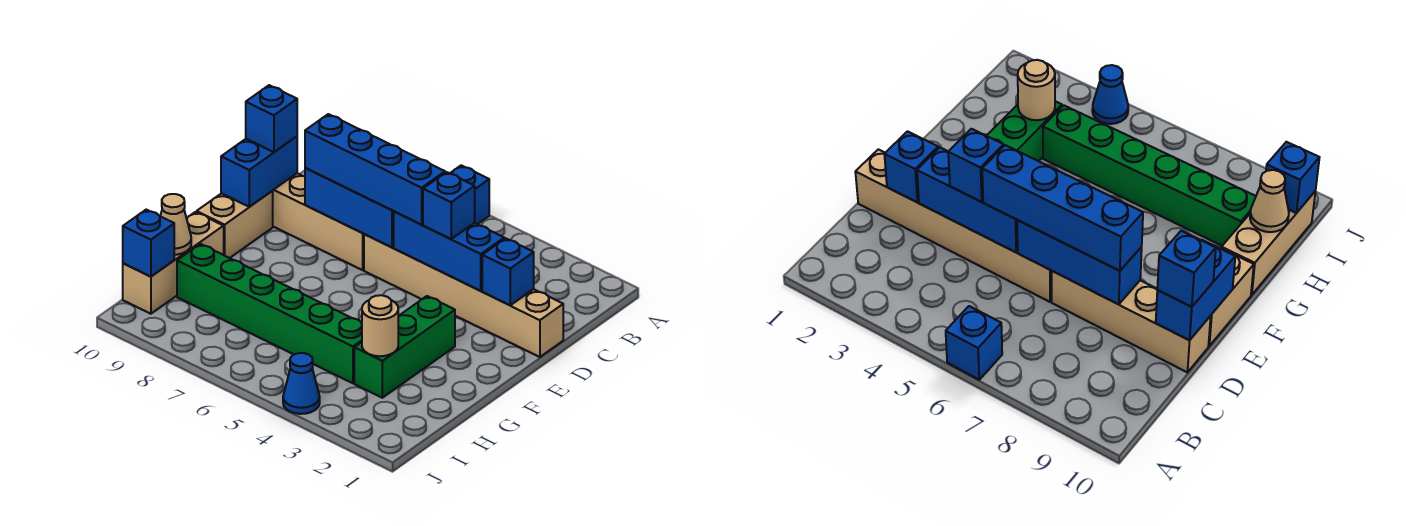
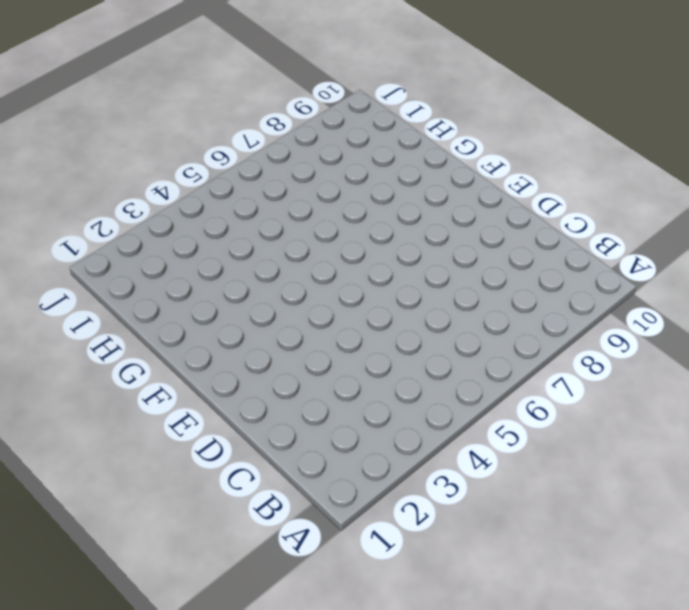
none -> blue 1x1 brick [450,165,489,224]
none -> tan 1x6 brick [364,234,563,357]
none -> tan 1x4 brick [273,173,364,270]

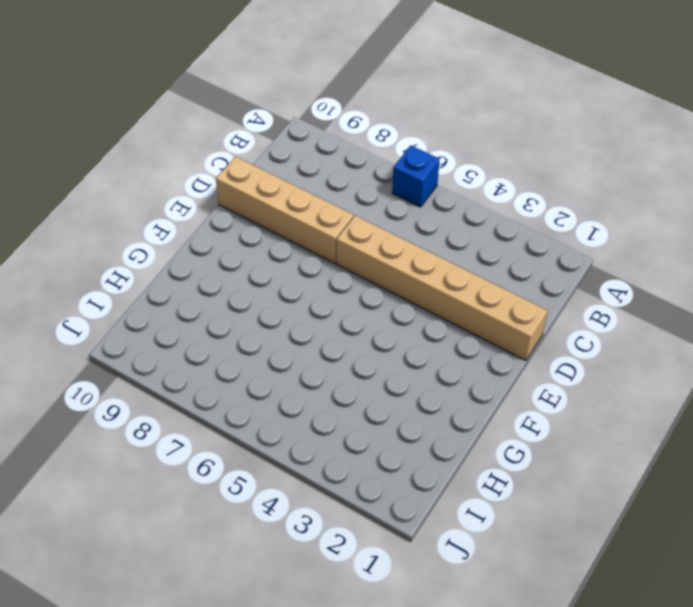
none -> tan 1x2 brick [197,191,273,258]
none -> green 1x3 brick [354,296,455,398]
none -> tan 1x3 brick [123,212,224,314]

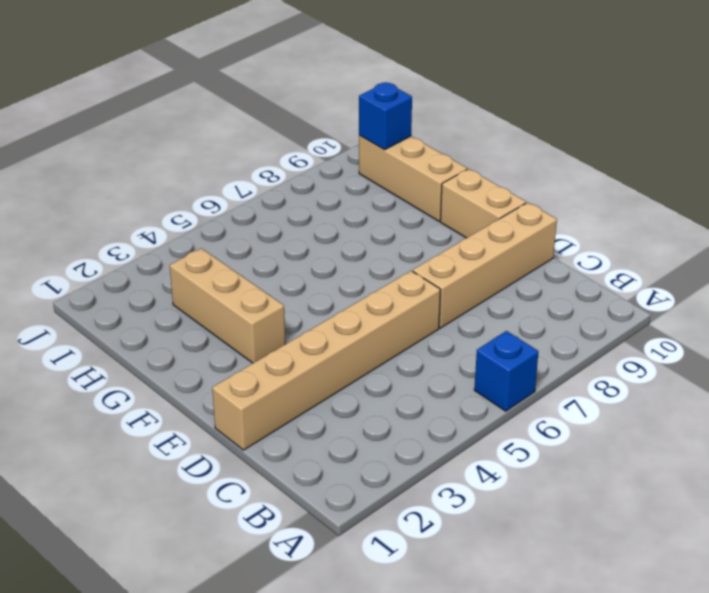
tan 1x3 brick [170,248,285,363] -> green 1x3 brick [354,296,455,398]
none -> green 1x6 brick [177,244,362,383]
none -> blue 1x1 cone [283,353,320,414]
none -> blue 1x1 brick [482,238,534,305]

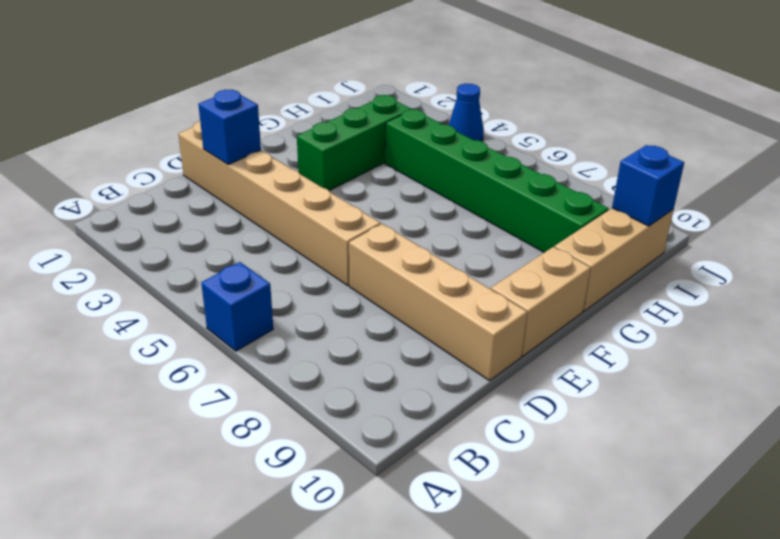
none -> blue 1x3 brick [394,212,504,291]
none -> blue 1x3 brick [305,168,394,247]
none -> blue 1x2 brick [221,136,297,207]

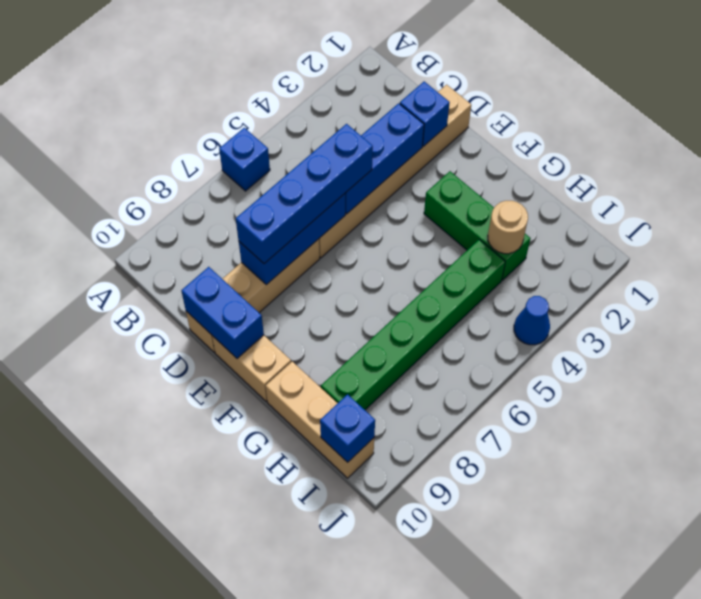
none -> tan 1x1 cone [161,194,191,255]
none -> blue 1x1 brick [423,172,475,239]
none -> blue 1x1 brick [246,85,297,152]

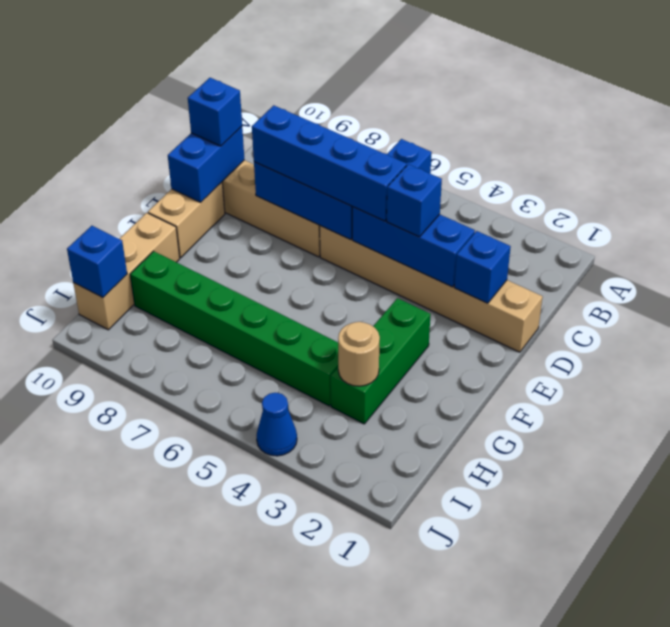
none -> tan 1x1 cone [161,194,191,255]

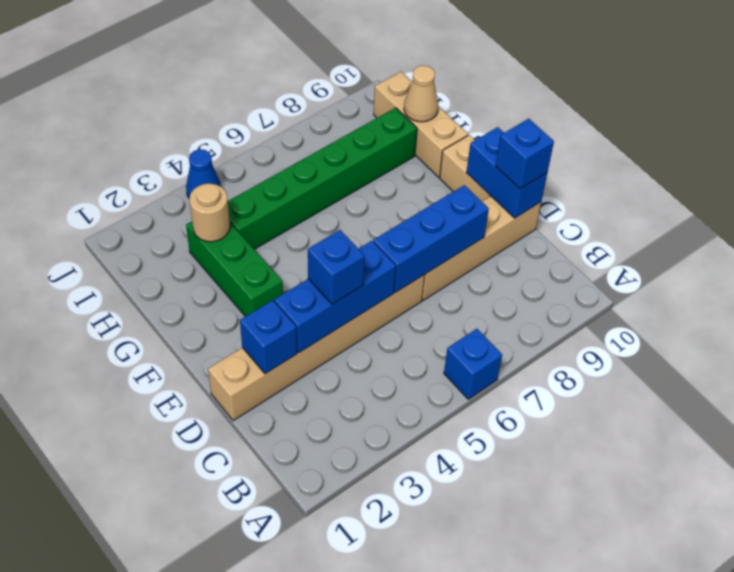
none -> blue 1x1 brick [123,210,174,276]
none -> blue 1x4 brick [305,114,445,225]

